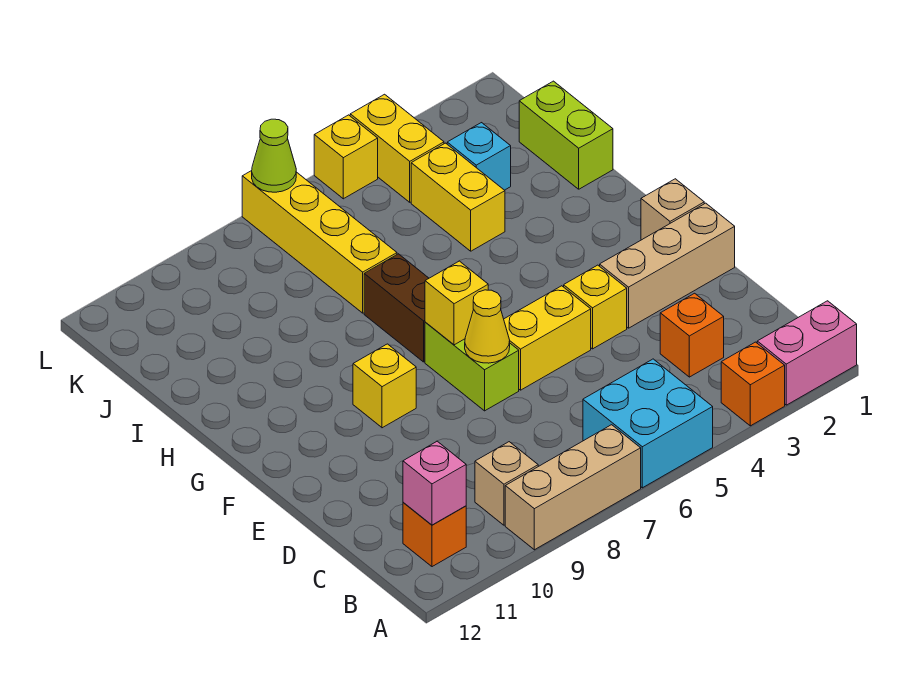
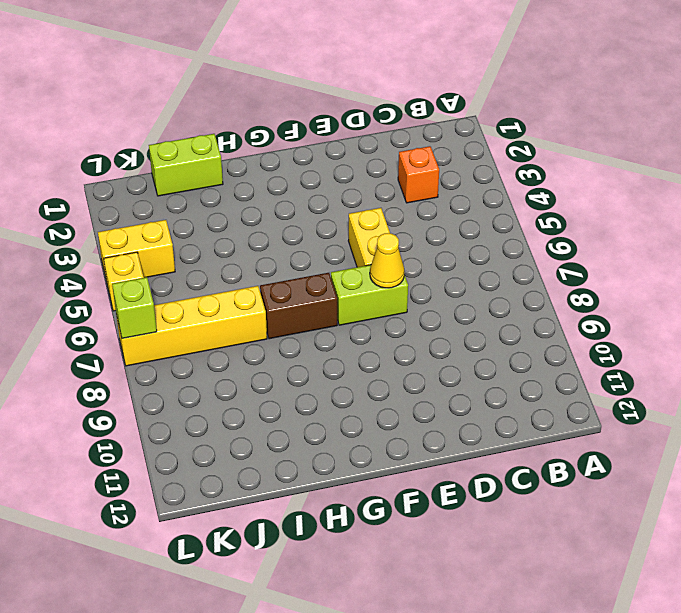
lime 1x1 brick [112,277,157,338] -> lime 1x1 cone [252,119,296,192]
none -> pink 1x2 brick [757,301,857,405]
none -> orange 1x1 brick [721,342,785,426]
none -> cyan 2x2 brick [583,359,713,488]

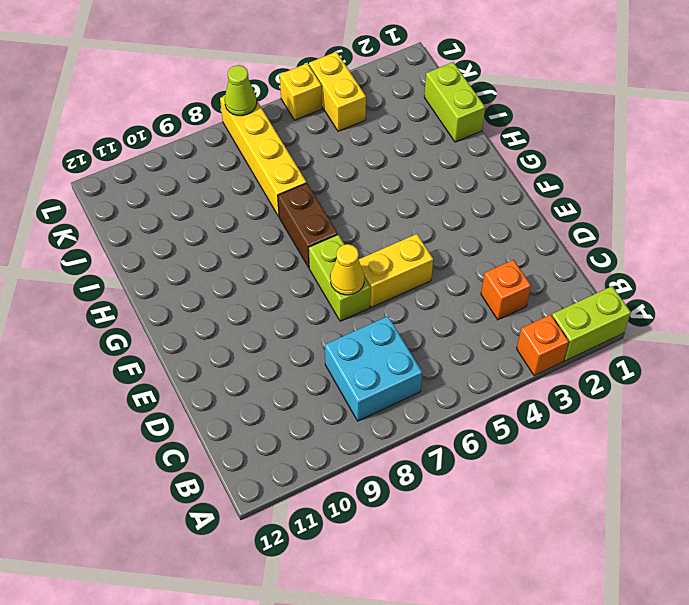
lime 1x2 brick [552,286,631,361] -> pink 1x2 brick [757,301,857,405]
cyan 2x2 brick [325,316,422,421] -> cyan 2x2 brick moved to [583,359,713,488]
none -> tan 1x3 brick [505,425,641,550]
none -> tan 1x1 brick [475,442,538,525]
none -> orange 1x1 brick [403,502,466,567]

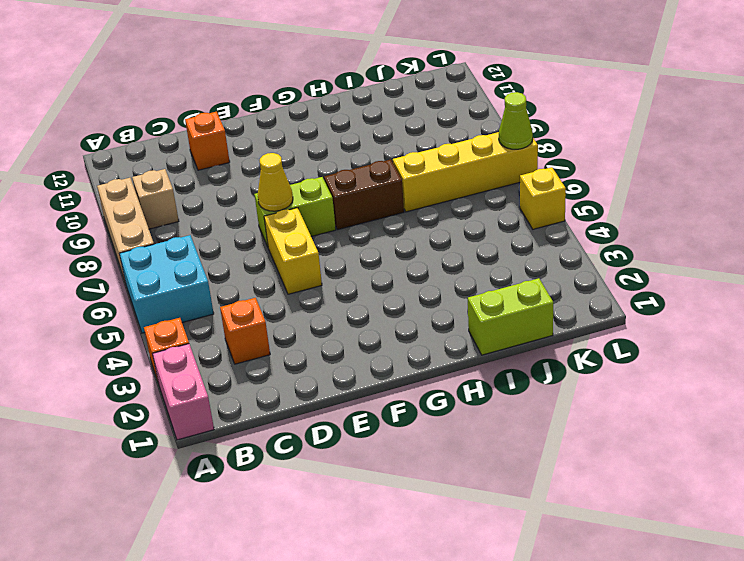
orange 1x1 brick [185,112,230,170] -> orange 1x1 brick moved to [403,502,466,567]
none -> tan 1x3 brick [600,203,735,328]
none -> yellow 1x1 brick [564,265,627,349]
none -> tan 1x1 brick [641,179,704,240]

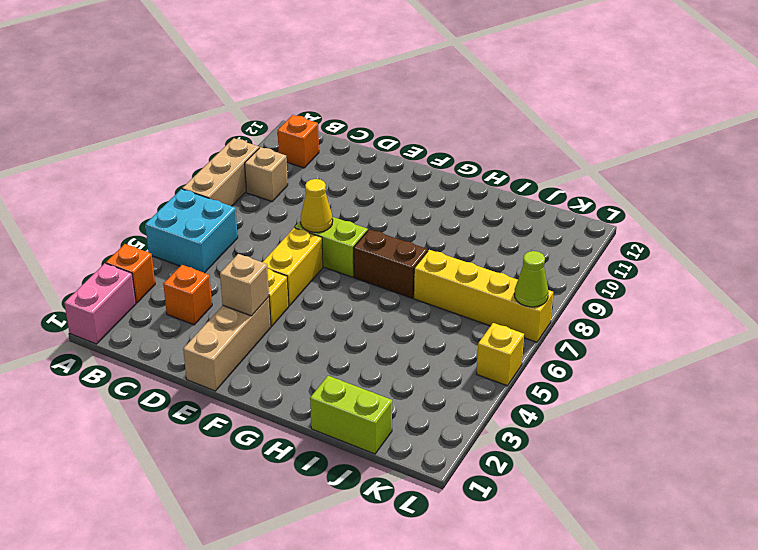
tan 1x1 brick [220,254,269,316] -> tan 1x1 brick moved to [641,179,704,240]
none -> yellow 1x1 brick [353,344,416,428]
none -> yellow 1x2 brick [411,143,505,251]
none -> cyan 1x1 brick [447,123,511,190]

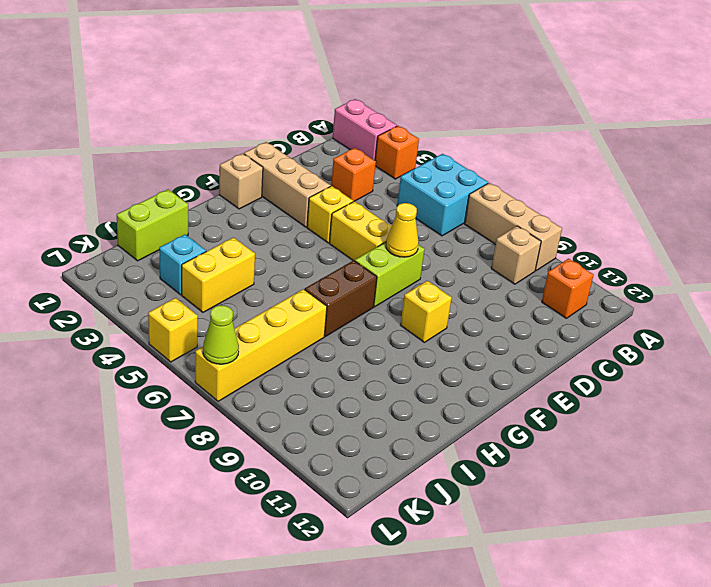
none -> yellow 1x2 brick [350,94,444,202]
none -> pink 1x1 brick [403,441,466,525]
none -> yellow 1x1 brick [425,261,488,345]

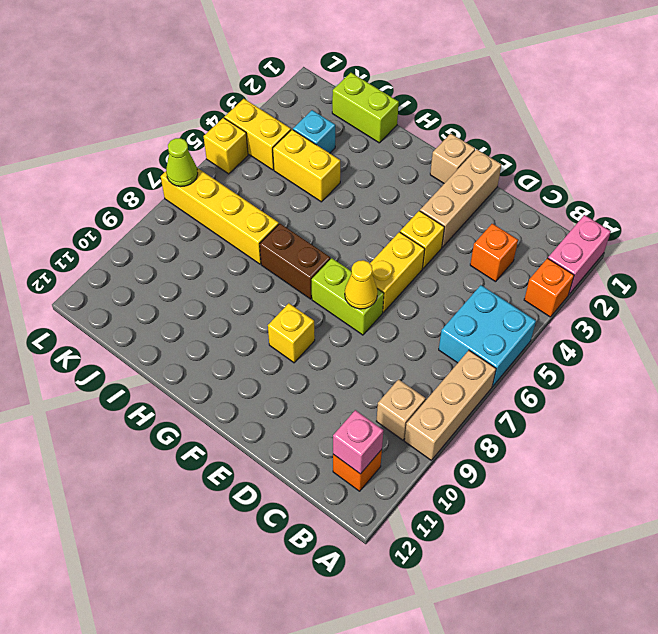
none -> yellow 1x1 brick [425,261,488,345]

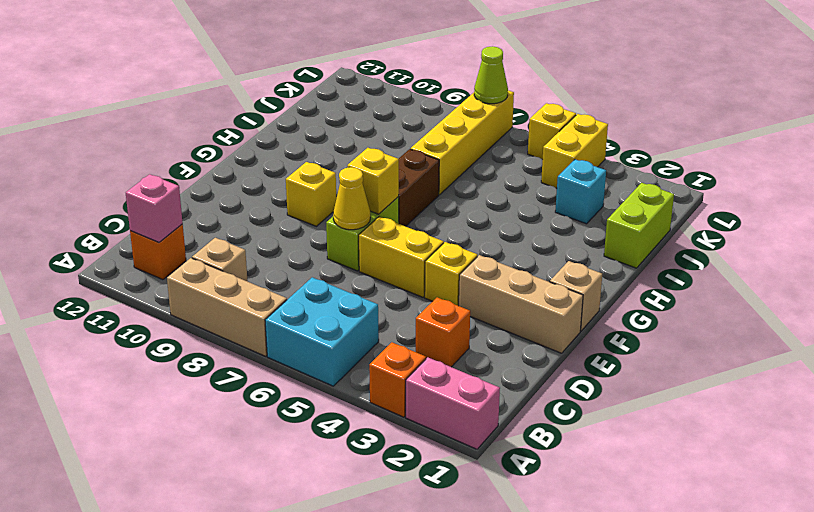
none -> yellow 1x2 brick [411,143,505,251]

